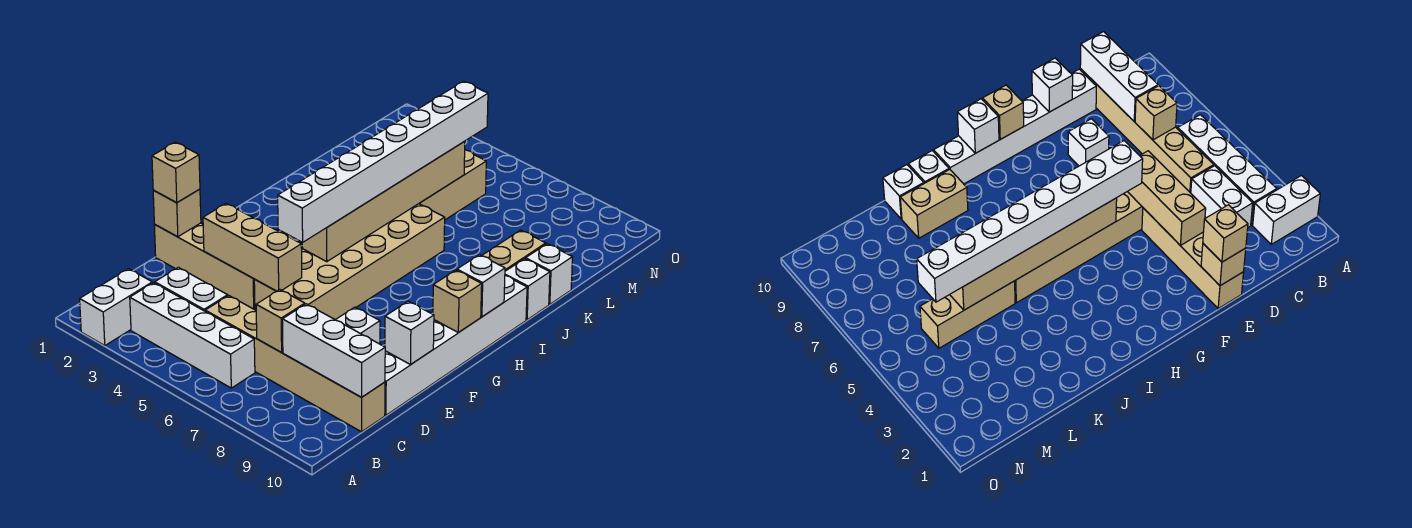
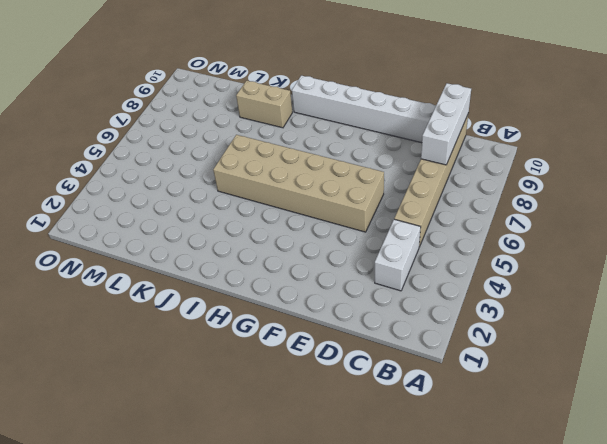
none -> white 1x2 brick [80,269,152,346]
none -> white 1x4 brick [130,283,255,388]
none -> tan 1x4 brick [154,223,255,310]

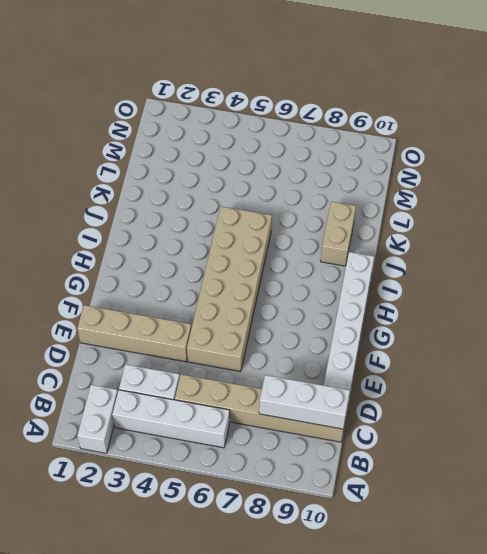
none -> white 1x1 brick [336,307,380,344]
none -> white 1x1 brick [505,259,550,320]
none -> tan 1x3 brick [419,150,486,220]

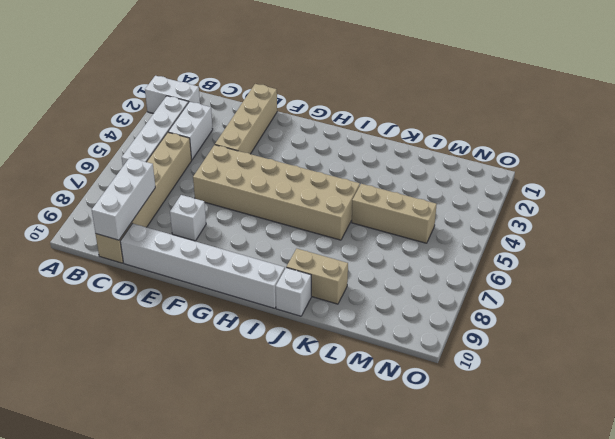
none -> white 1x1 brick [526,244,572,304]
none -> tan 1x1 brick [256,290,305,352]
none -> tan 1x1 brick [153,189,201,237]

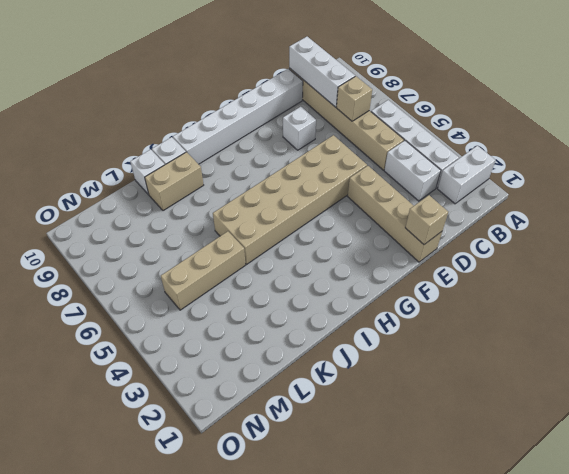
none -> tan 1x3 brick [203,203,302,291]
none -> white 1x1 brick [385,301,434,365]
none -> tan 1x6 brick [302,142,465,262]

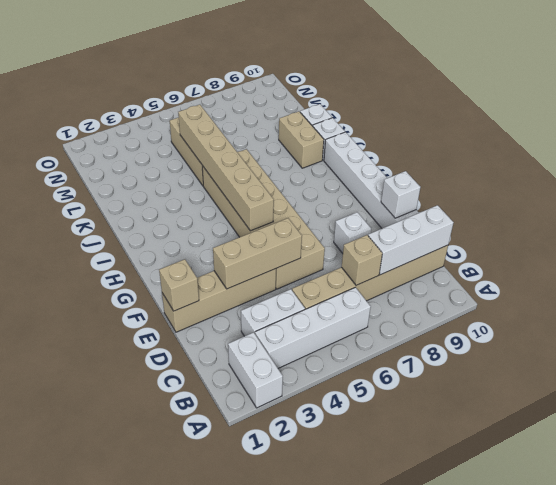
none -> tan 1x1 brick [433,270,482,333]
none -> white 1x1 brick [457,255,505,317]
none -> tan 1x1 brick [152,142,200,203]

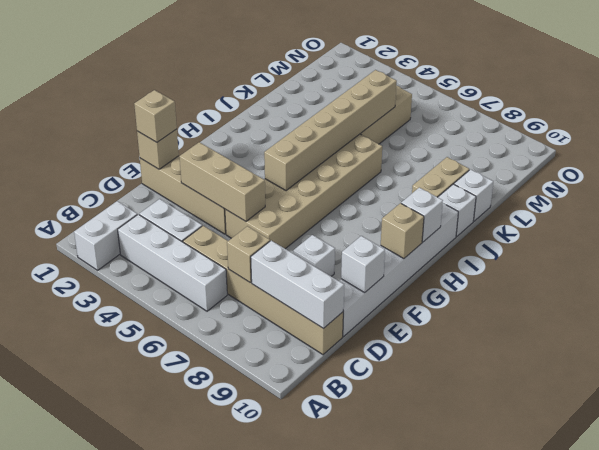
none -> white 1x8 brick [278,81,488,243]

